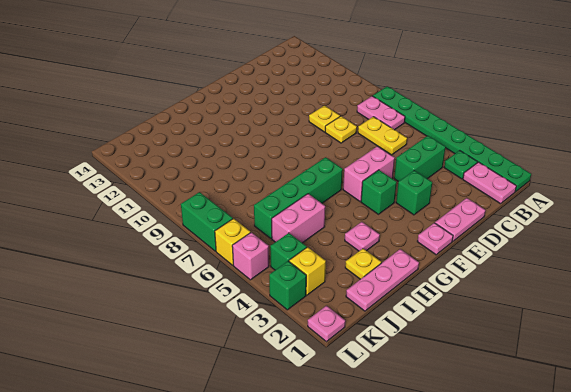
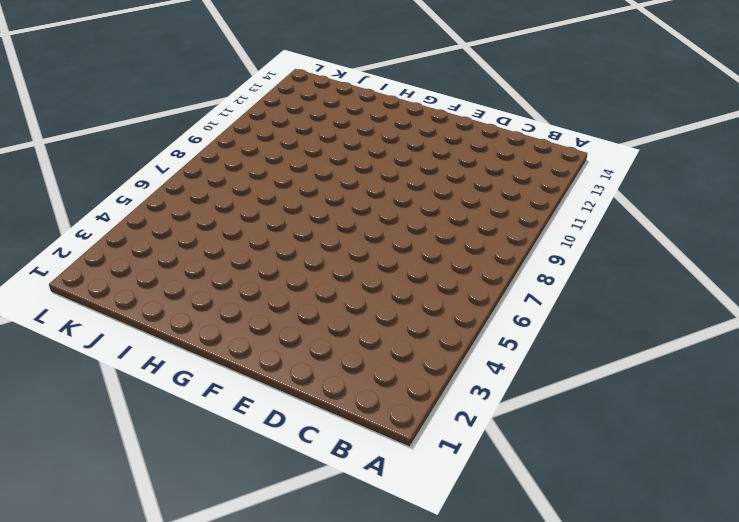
none -> green 1x8 plate [373,86,531,192]
none -> pink 1x2 plate [463,162,516,204]
none -> green 1x1 plate [444,151,478,179]

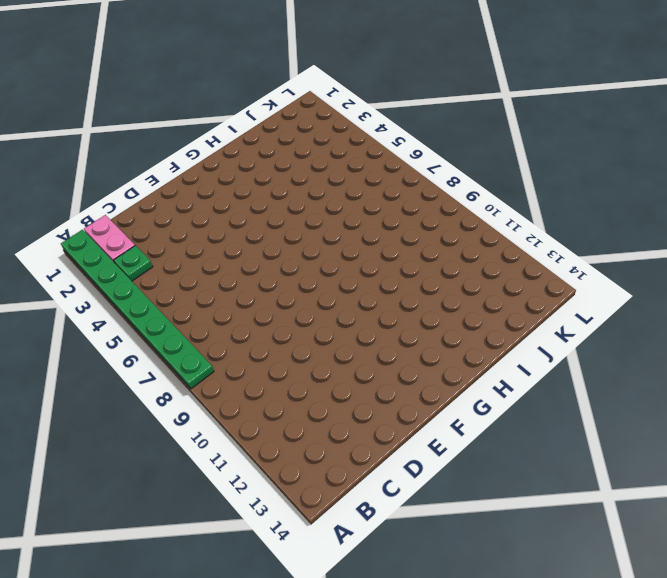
none -> pink 1x2 plate [357,96,405,130]
none -> green 1x2 brick [394,136,445,182]
none -> yellow 1x2 plate [358,117,407,155]

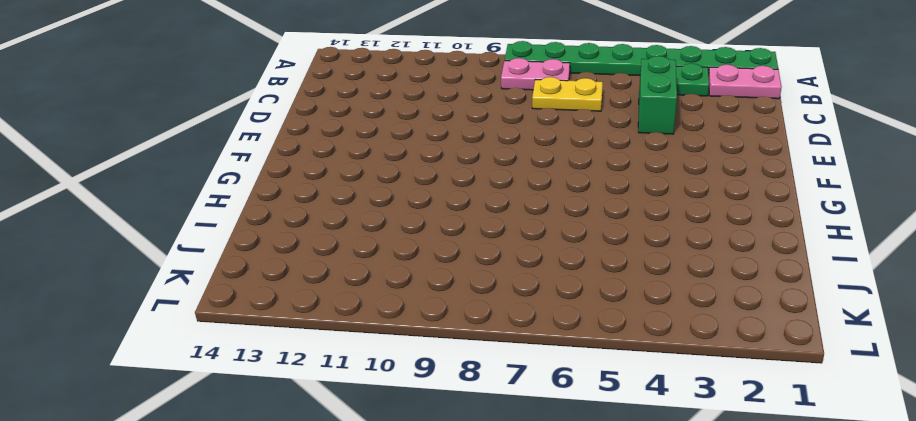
none -> pink 1x2 plate [435,198,486,241]
none -> yellow 1x1 plate [325,116,357,143]
none -> yellow 1x1 plate [309,106,340,132]

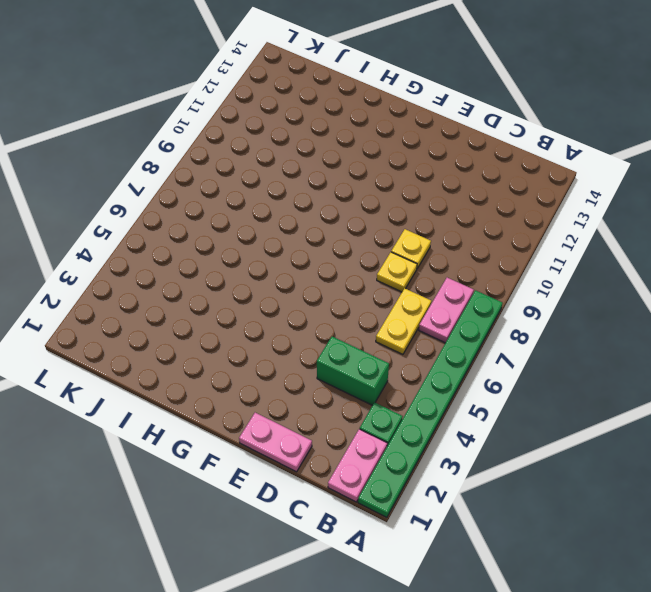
none -> green 1x1 brick [396,170,432,215]
none -> pink 1x2 brick [343,146,395,201]
none -> pink 1x1 plate [417,223,453,255]

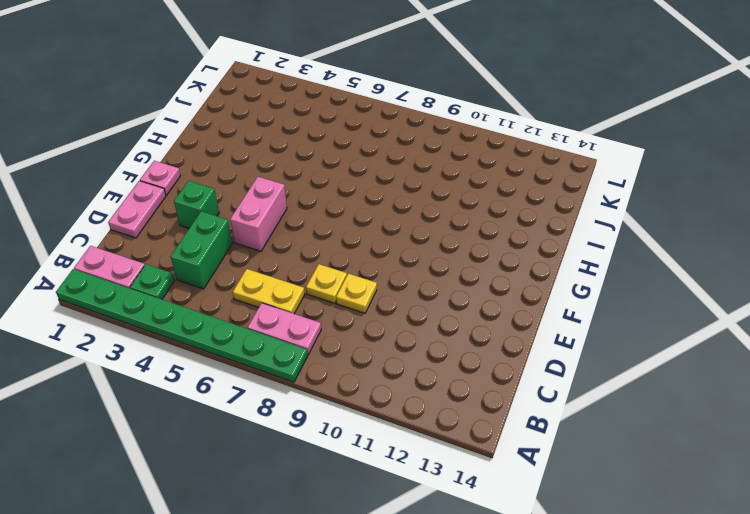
none -> green 1x1 brick [361,170,397,214]
none -> green 1x4 brick [254,157,343,239]
none -> pink 1x3 plate [346,249,419,311]

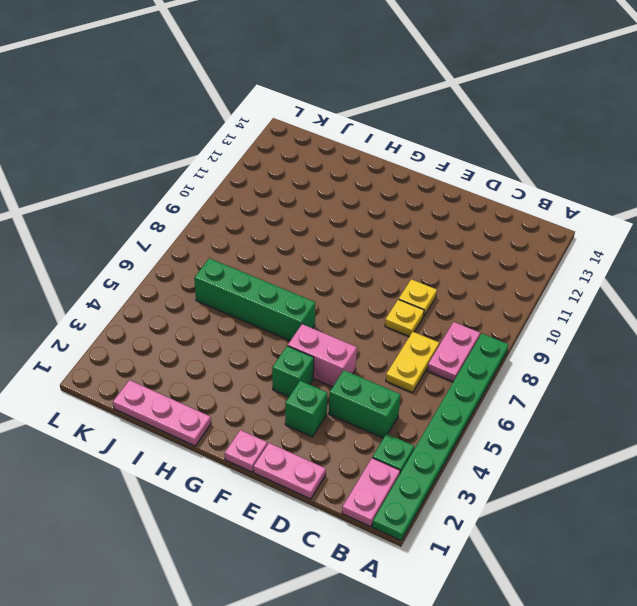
none -> pink 1x1 plate [345,222,380,251]
none -> yellow 1x1 plate [345,249,381,279]
none -> pink 1x2 brick [272,194,325,243]

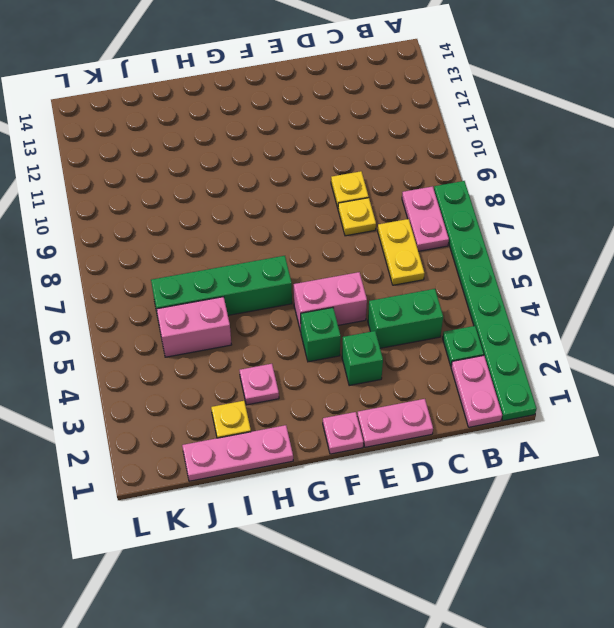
none -> yellow 1x1 brick [289,247,326,295]
none -> green 1x1 brick [270,233,307,270]
none -> pink 1x1 plate [308,306,345,342]

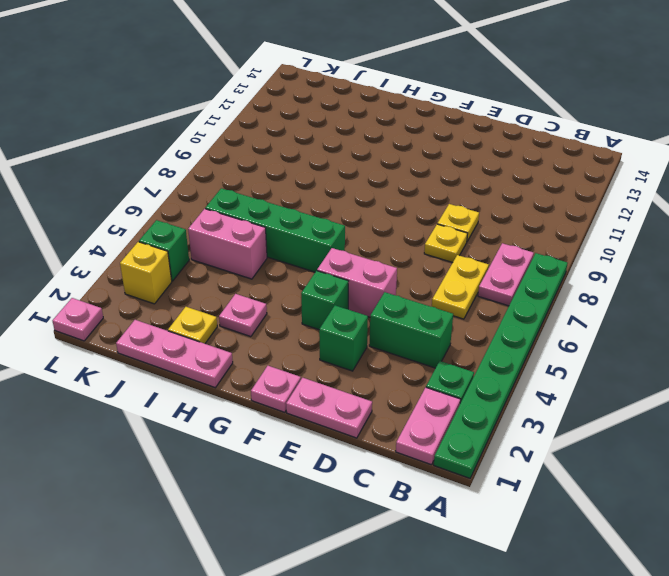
none -> green 1x1 brick [269,261,306,310]
none -> pink 1x1 brick [232,232,269,280]
none -> yellow 1x1 brick [215,219,250,265]

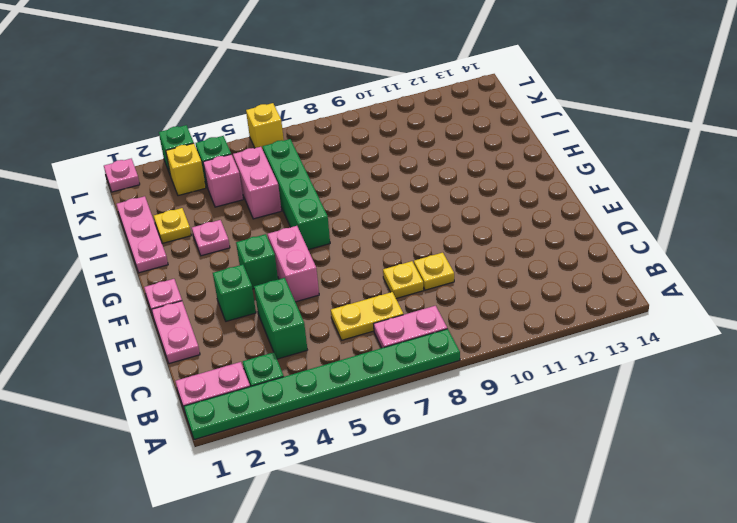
pink 1x1 brick [203,154,243,207] -> pink 1x1 brick moved to [232,232,269,280]
none -> green 1x2 brick [181,192,233,251]

